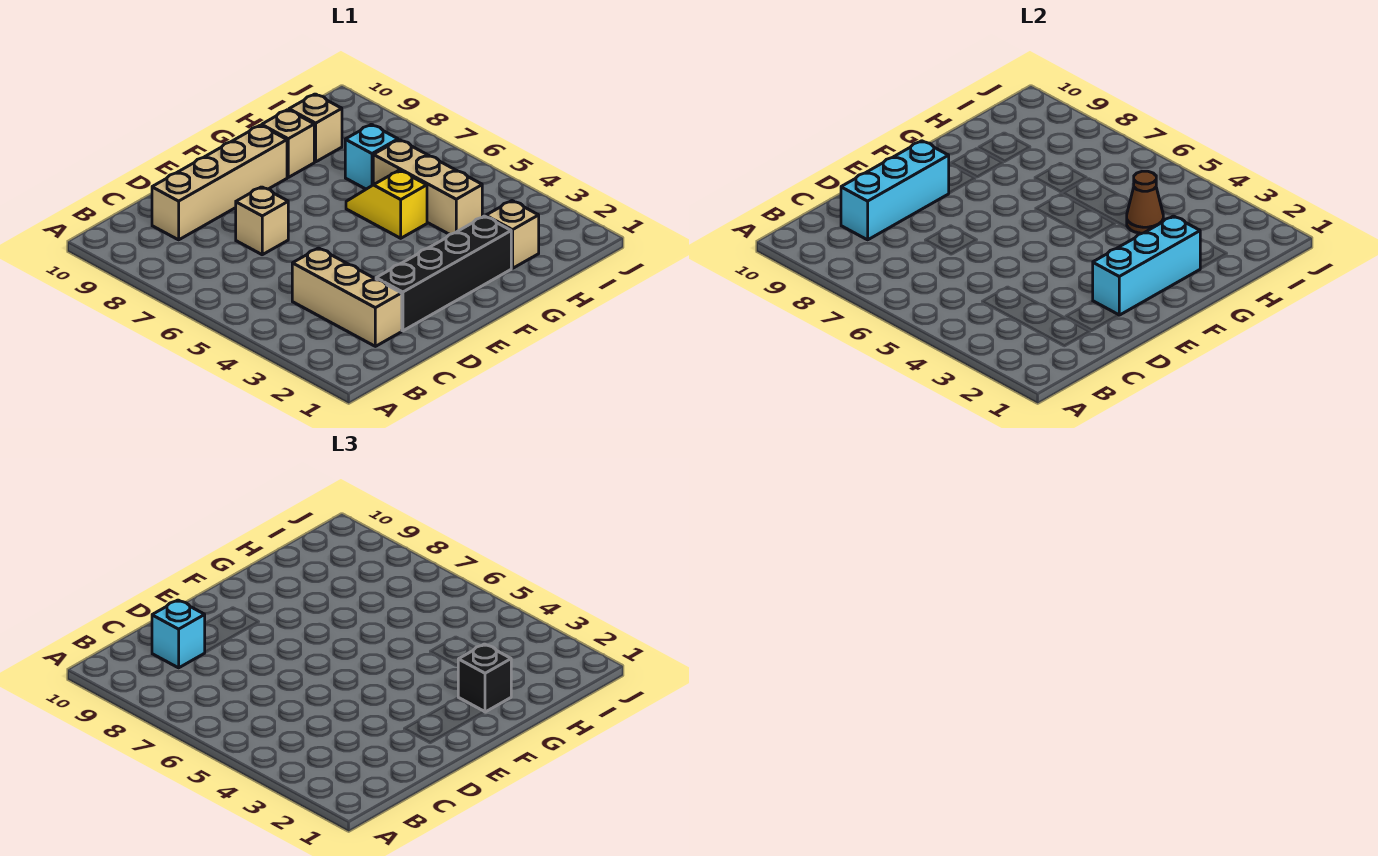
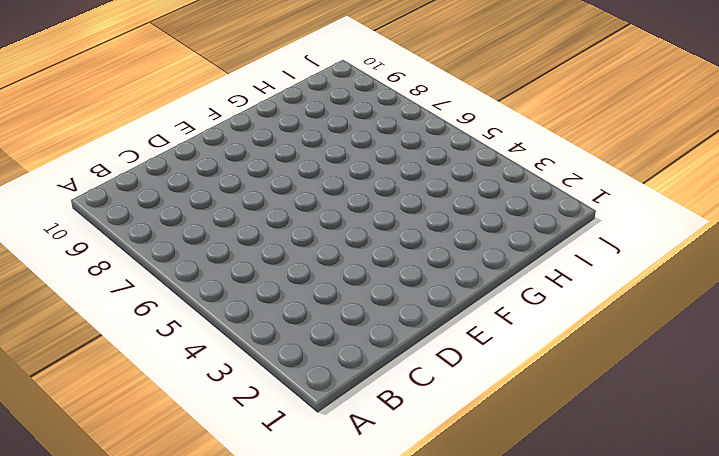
none -> tan 1x3 brick [292,248,402,346]
none -> tan 1x4 brick [152,125,287,240]
none -> black 1x4 brick [376,216,511,331]

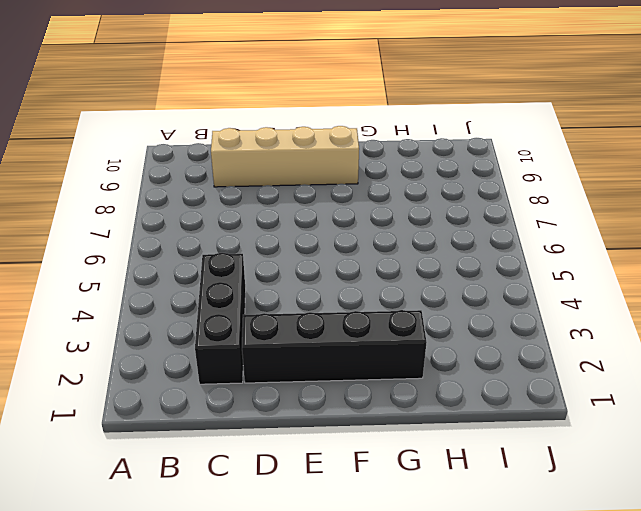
black 1x3 brick [195,253,246,384] -> tan 1x3 brick [292,248,402,346]
none -> tan 1x1 brick [236,187,288,255]
none -> yellow 1x2 slope [346,170,427,238]
none -> tan 1x1 brick [262,110,314,177]

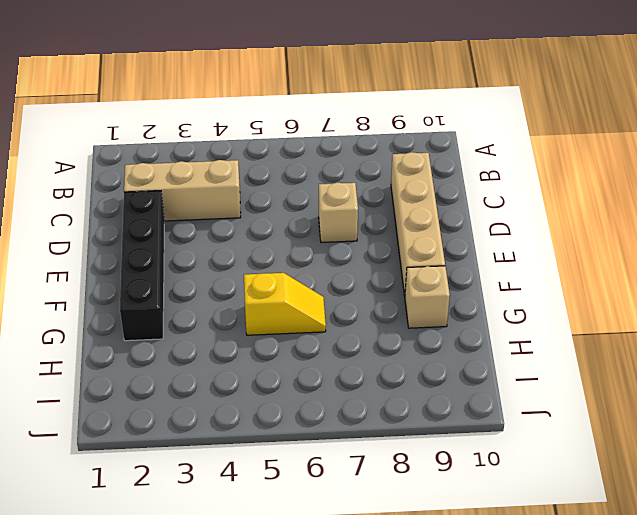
none -> tan 1x1 brick [486,201,539,268]
none -> tan 1x3 brick [373,140,482,235]
none -> cyan 1x1 brick [345,124,398,189]

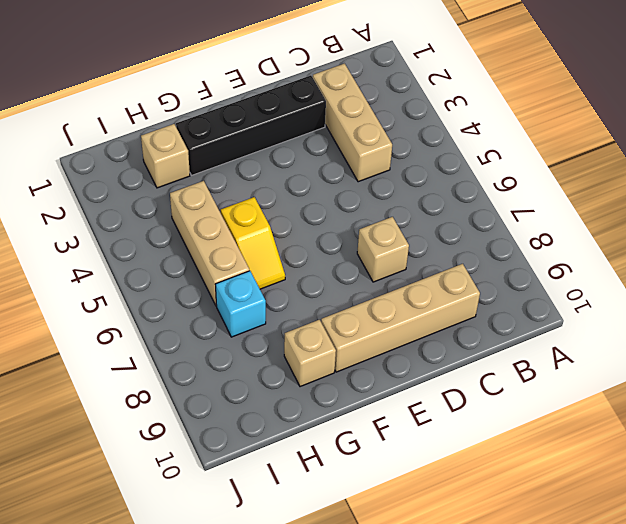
none -> tan 1x1 brick [289,94,342,162]
none -> cyan 1x3 brick [841,141,949,240]
none -> cyan 1x3 brick [1093,216,1201,315]

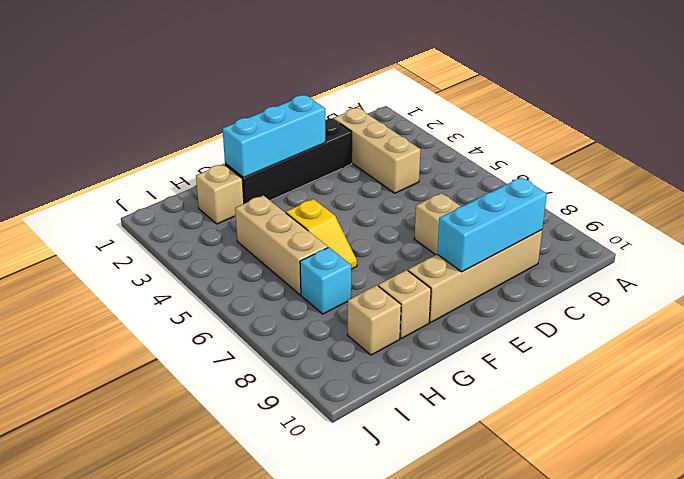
none -> brown 1x1 cone [1127,171,1164,233]
none -> cyan 1x1 brick [152,600,205,668]
none -> black 1x1 brick [458,644,511,712]

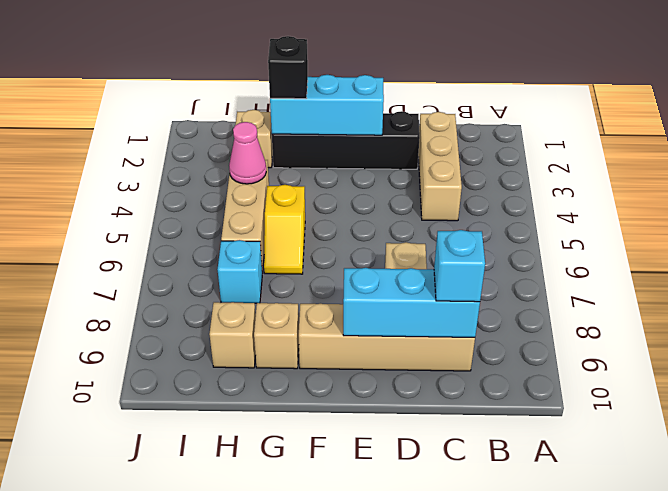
pink 1x1 cone [229,122,266,184] -> brown 1x1 cone [1127,171,1164,233]

